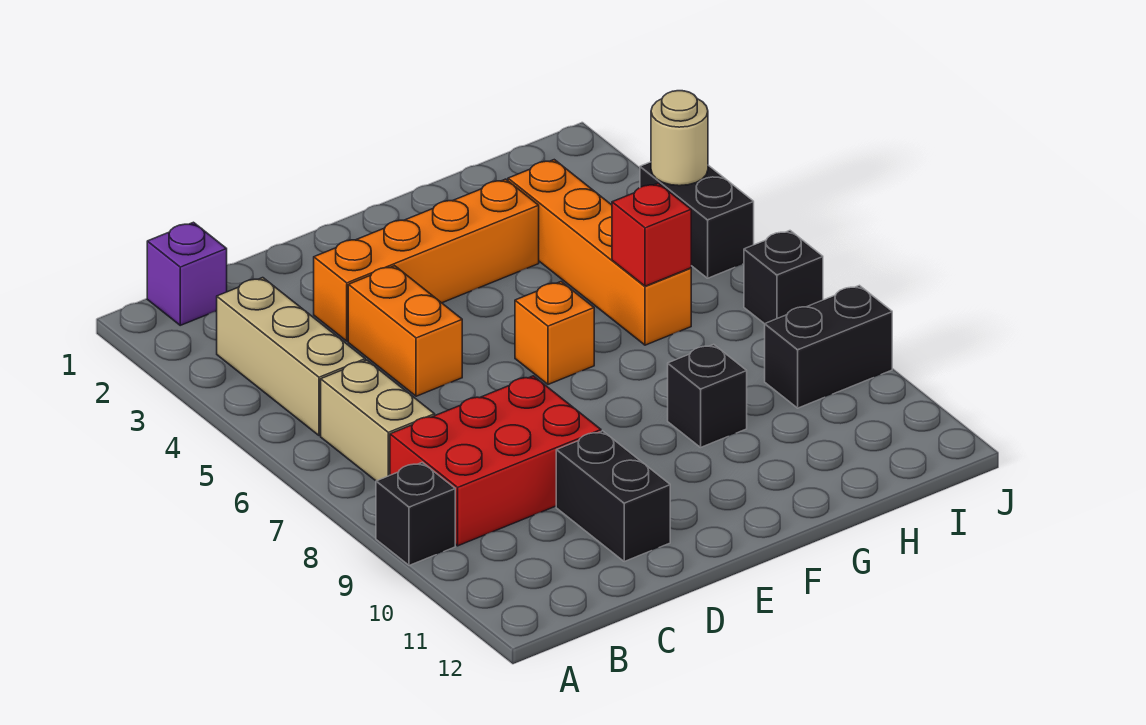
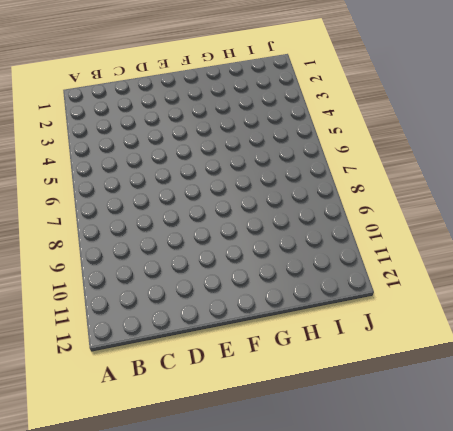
none -> black 1x1 brick [376,462,455,566]
none -> purple 1x1 brick [147,222,227,325]
none -> tan 1x3 brick [217,278,365,436]

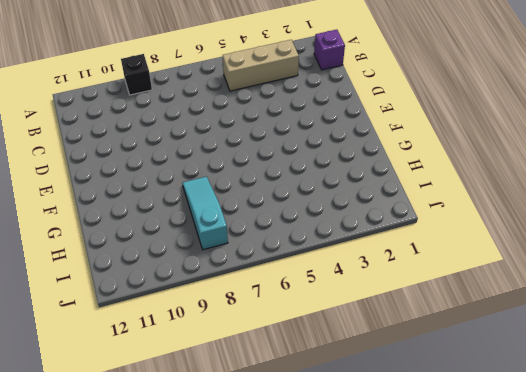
cyan 1x3 slope [183,177,228,250] -> none
none -> tan 1x2 brick [321,360,435,481]
none -> red 2x3 brick [390,376,601,546]
none -> orange 1x4 brick [314,179,539,341]

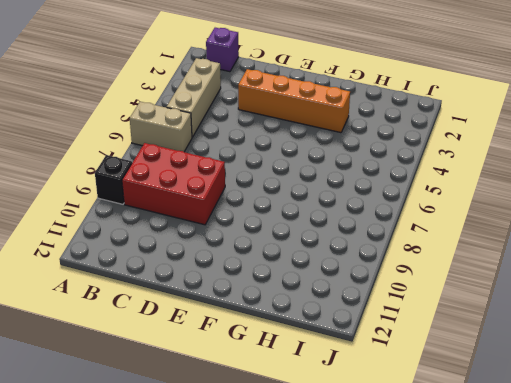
tan 1x2 brick [130,102,192,152] -> tan 1x2 brick turned to [321,360,435,481]
none -> orange 1x2 brick [348,266,462,396]
none -> black 1x2 brick [556,431,670,561]
none -> orange 1x1 brick [515,282,594,384]

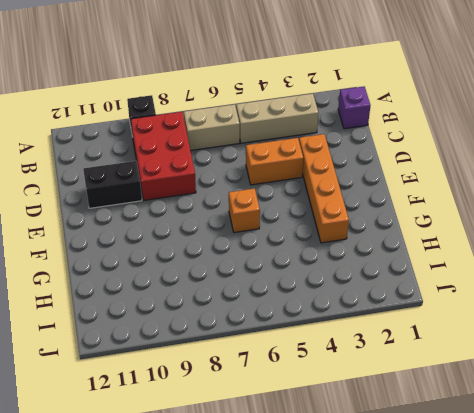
none -> black 1x1 brick [668,344,747,447]
none -> orange 1x4 brick [508,160,691,345]
none -> black 1x2 brick [765,285,892,408]

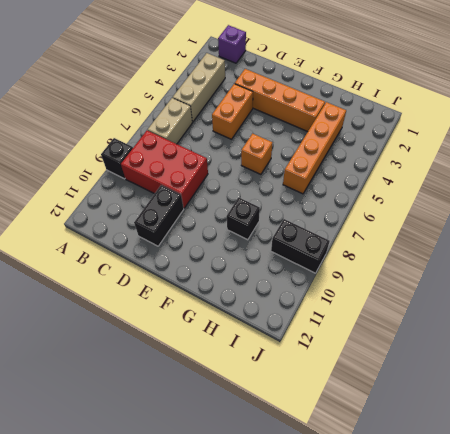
none -> black 1x2 brick [640,162,754,278]
none -> black 1x1 brick [744,231,823,324]
none -> red 1x1 brick [612,183,691,286]

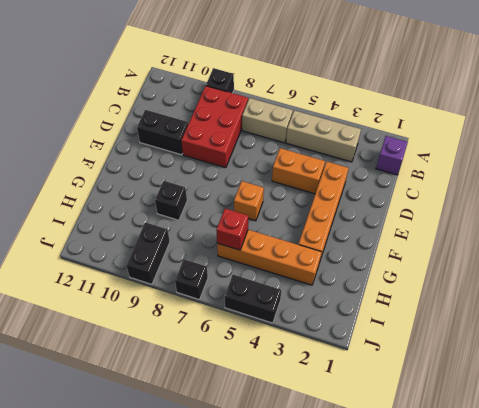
none -> tan 1x1 round brick [651,91,708,186]

